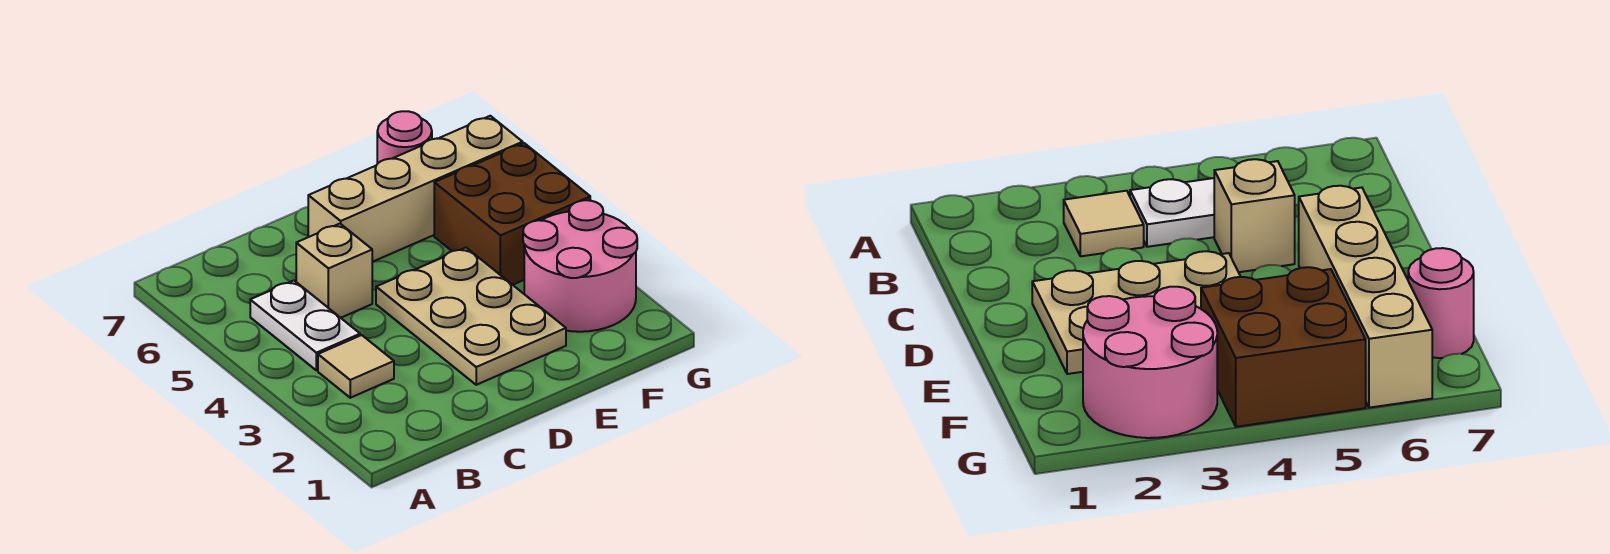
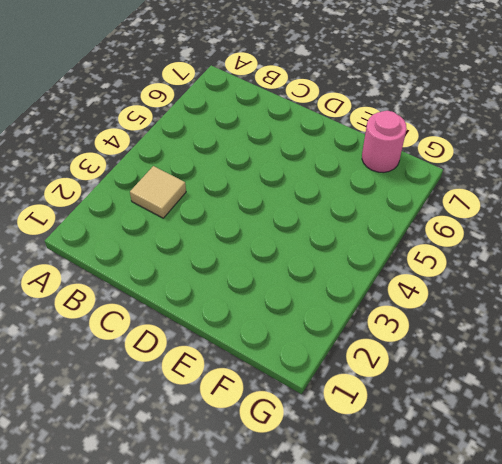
none -> white 1x2 plate [250,281,360,370]
none -> tan 1x1 brick [296,224,372,318]

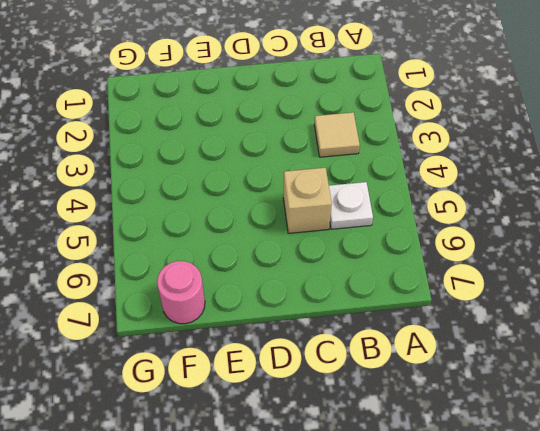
white 1x1 plate [329,182,373,229] -> white 1x2 plate [250,281,360,370]
none -> tan 2x3 plate [376,248,566,385]
none -> tan 1x4 brick [308,116,523,262]

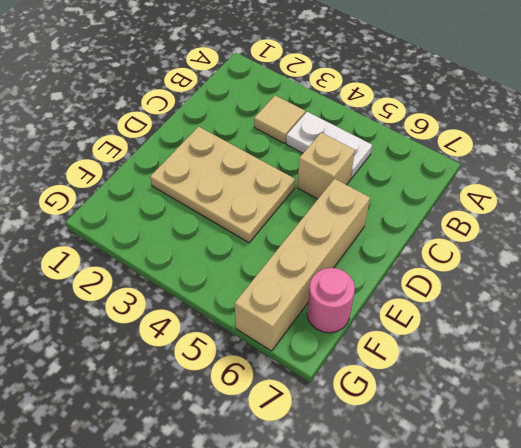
none -> pink 2x2 round brick [523,200,637,332]
none -> brown 2x2 brick [434,143,590,285]

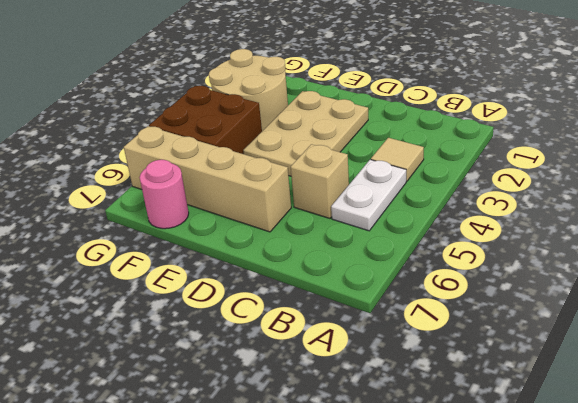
tan 2x2 round brick [209,49,288,131] -> pink 2x2 round brick [523,200,637,332]

